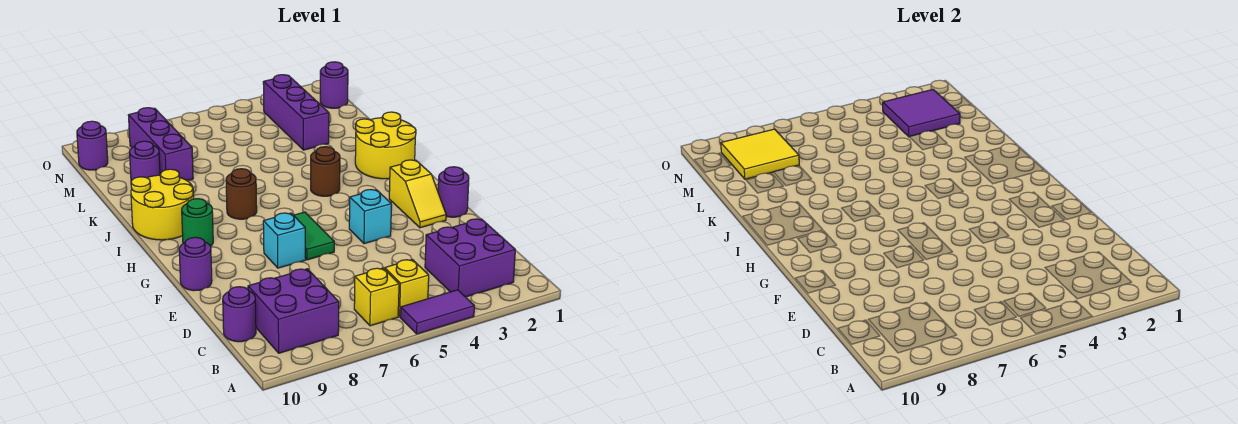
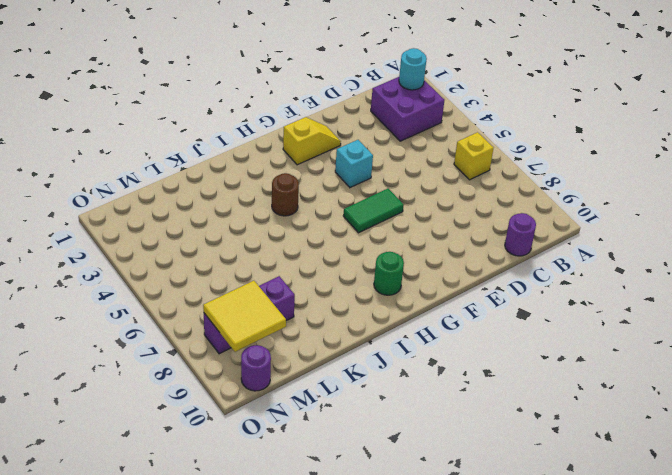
cyan 1x1 round brick [399,48,427,90] -> none
none -> purple 1x2 tile [400,290,474,334]
none -> yellow 1x1 brick [385,260,429,317]
none -> purple 2x2 brick [248,269,339,353]

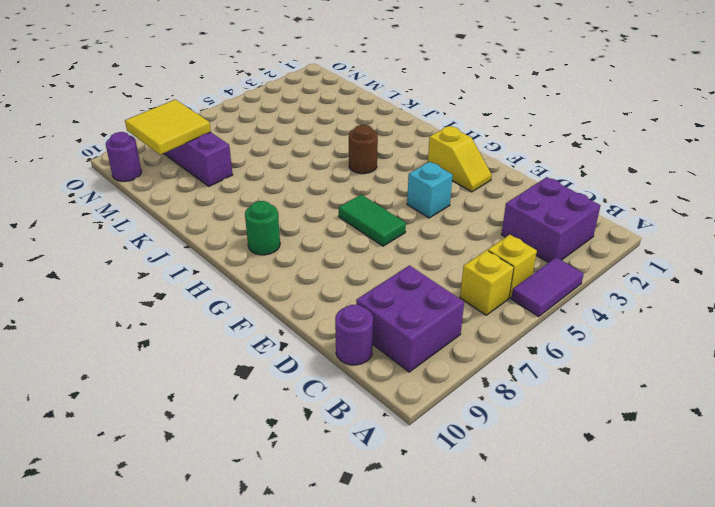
none -> purple 1x1 round brick [438,167,469,217]
none -> cyan 1x1 brick [263,213,306,268]
none -> purple 1x1 round brick [179,237,212,291]

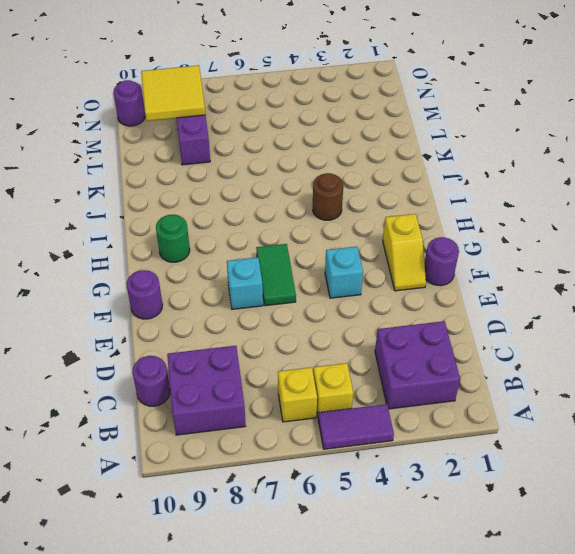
none -> yellow 2x2 round brick [355,112,416,179]
none -> brown 1x1 round brick [226,169,257,219]
none -> yellow 2x2 round brick [131,169,194,240]

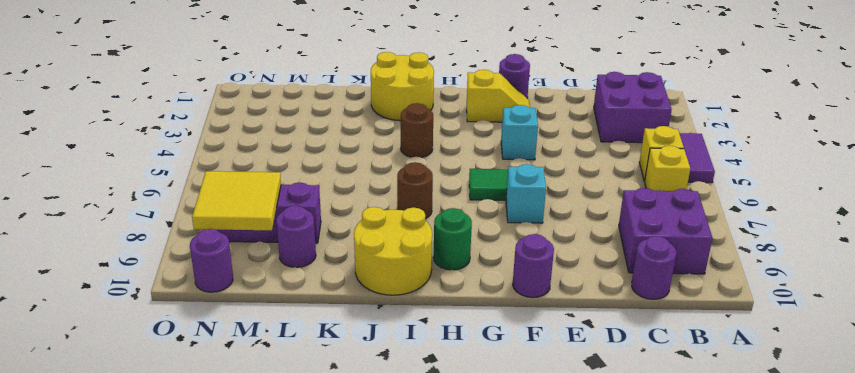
none -> purple 1x3 brick [263,75,329,150]
none -> purple 1x1 round brick [320,62,348,108]
none -> purple 2x2 tile [883,90,960,137]

